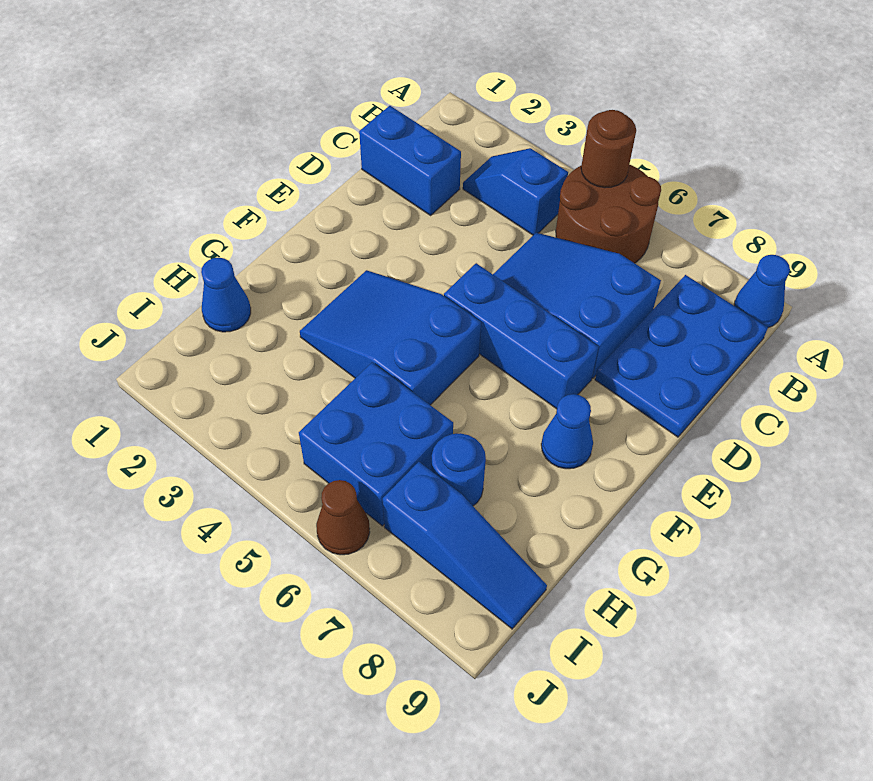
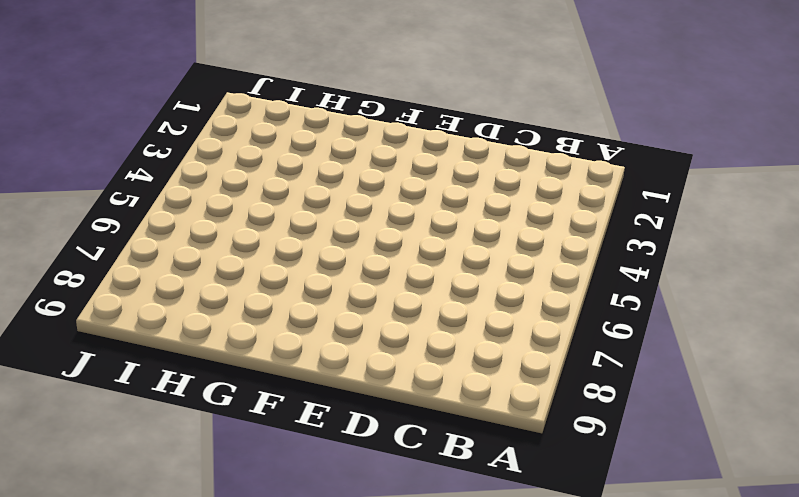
none -> brown 2x2 round brick [556,164,661,263]
none -> blue 1x1 cone [734,255,790,328]
none -> blue 1x2 slope [463,148,568,235]

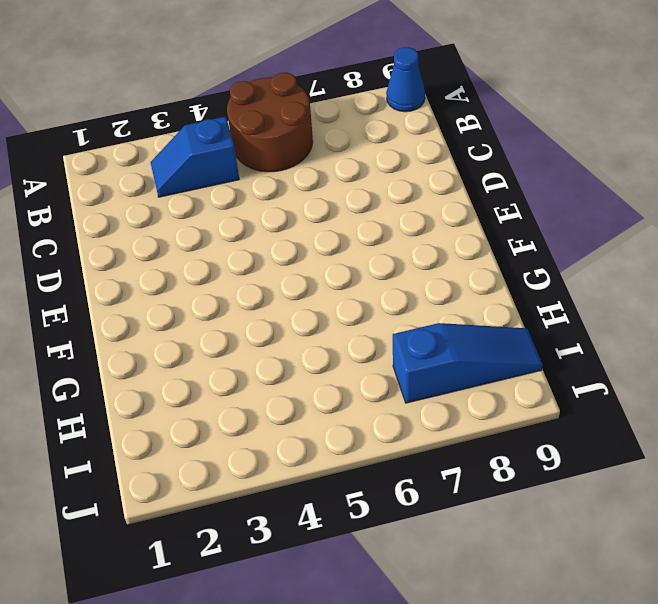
none -> blue 2x3 plate [595,275,768,437]
none -> blue 1x2 brick [359,106,461,215]
none -> blue 2x3 slope [493,233,661,378]

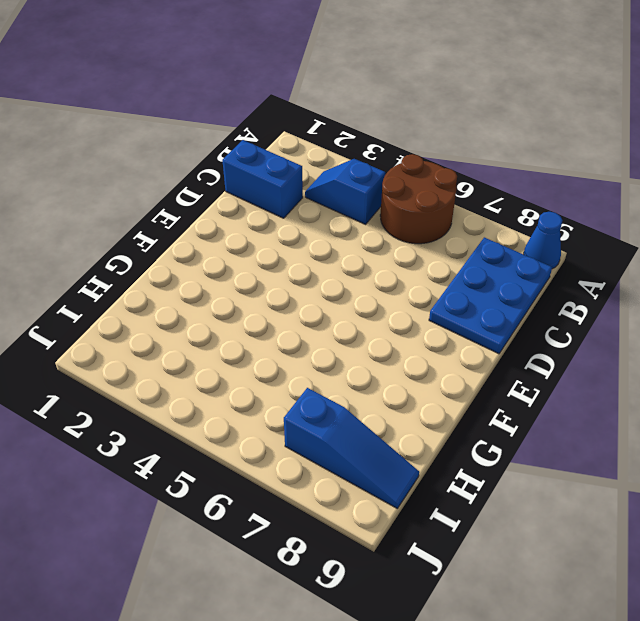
none -> blue 2x3 slope [493,233,661,378]
none -> blue 1x3 brick [444,263,599,409]
none -> blue 2x3 slope [300,270,481,405]

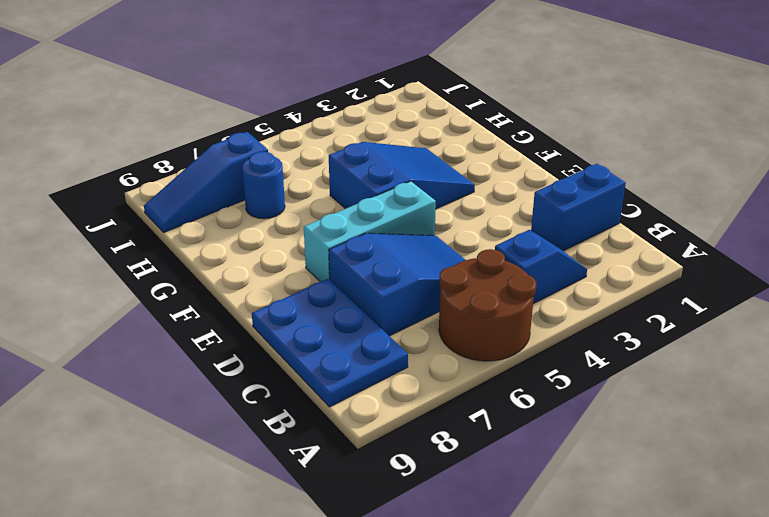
cyan 1x3 brick [304,181,436,282] -> blue 1x3 brick [444,263,599,409]
none -> blue 1x1 cone [734,255,790,328]
none -> blue 1x1 cone [541,394,593,469]
none -> blue 1x1 cone [201,258,251,332]

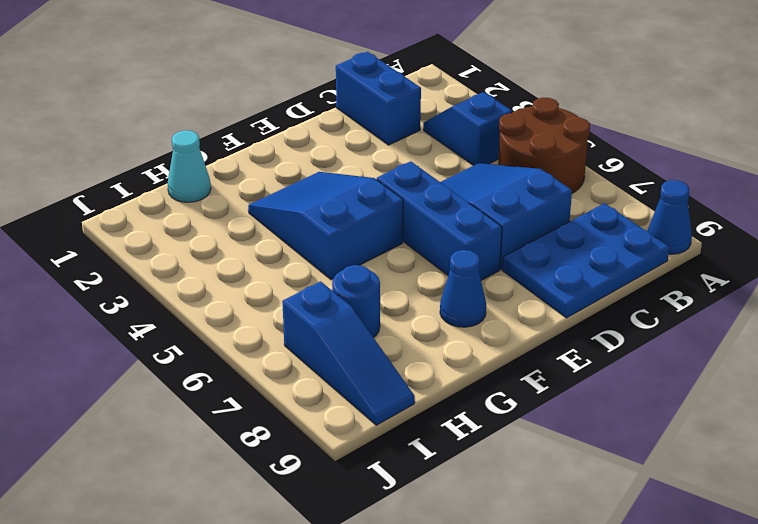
cyan 1x1 cone [168,130,211,202] -> blue 1x1 cone [201,258,251,332]
none -> blue 2x2 brick [299,362,453,526]
none -> brown 1x1 cone [316,480,370,555]
none -> brown 1x1 round brick [581,110,636,188]

